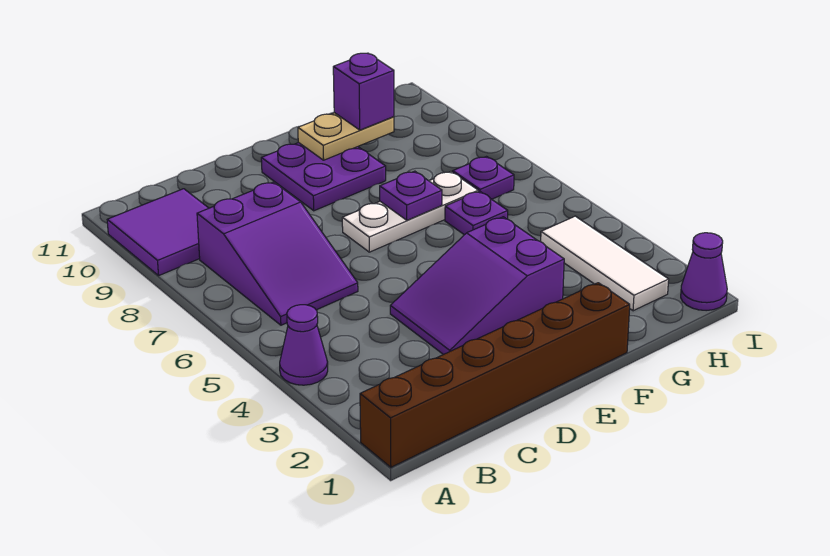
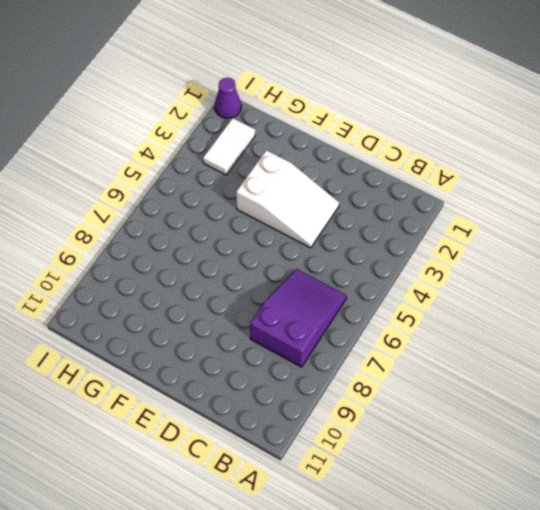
white 2x3 slope [236,150,339,248] -> purple 2x3 slope [390,217,564,355]
white 1x2 tile [203,118,255,175] -> white 1x3 tile [541,216,669,311]
none -> brown 1x6 brick [360,283,630,467]
none -> purple 1x1 cone [280,305,328,385]
none -> purple 2x2 tile [107,189,209,275]

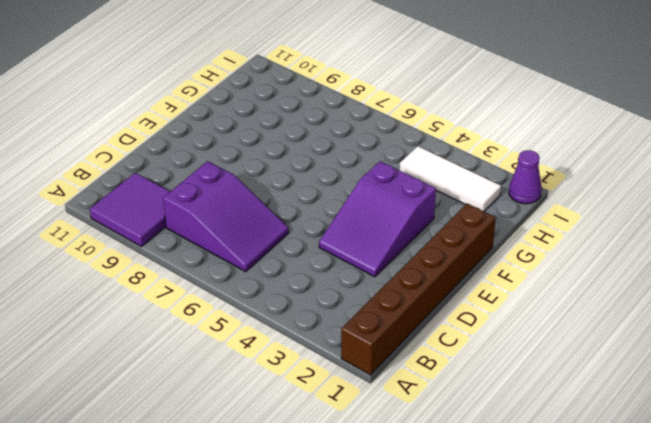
none -> purple 1x1 cone [280,305,328,385]
none -> white 1x3 plate [342,172,478,252]
none -> purple 2x2 plate [261,143,386,211]

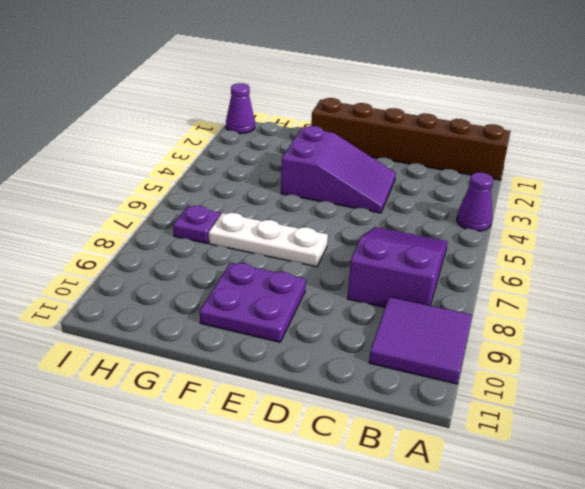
none -> purple 1x1 plate [445,191,508,235]
none -> white 1x3 tile [541,216,669,311]
none -> purple 1x1 plate [380,171,442,220]

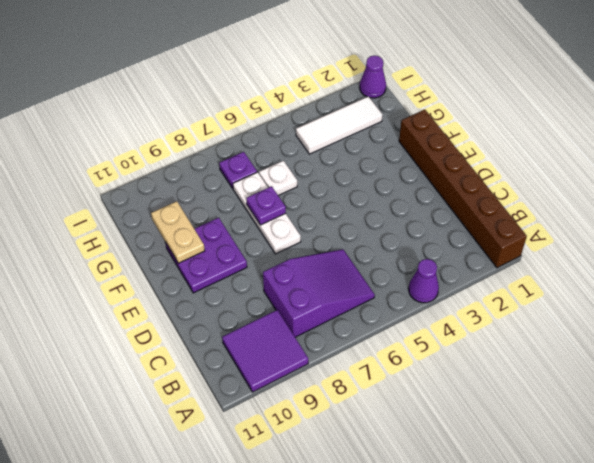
white 1x1 plate [259,161,297,195] -> purple 1x1 plate [445,191,508,235]
none -> purple 2x3 slope [390,217,564,355]
none -> purple 1x1 brick [333,53,394,130]

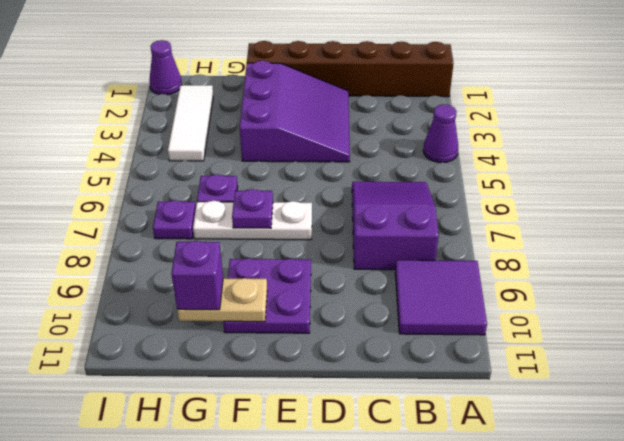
purple 3x3 slope [240,61,350,162] -> purple 2x3 slope [390,217,564,355]

